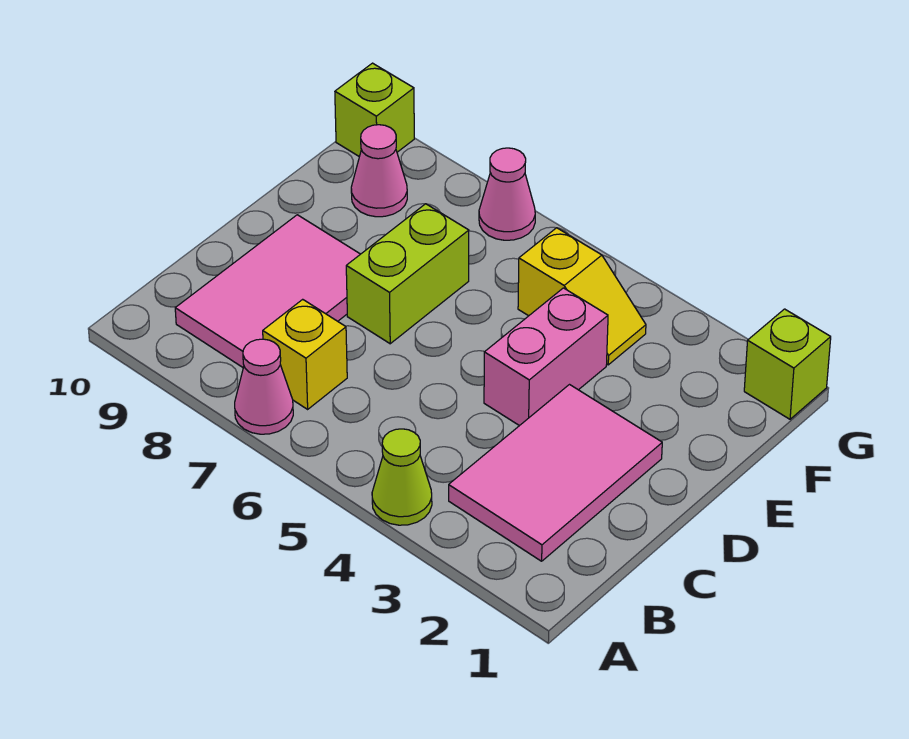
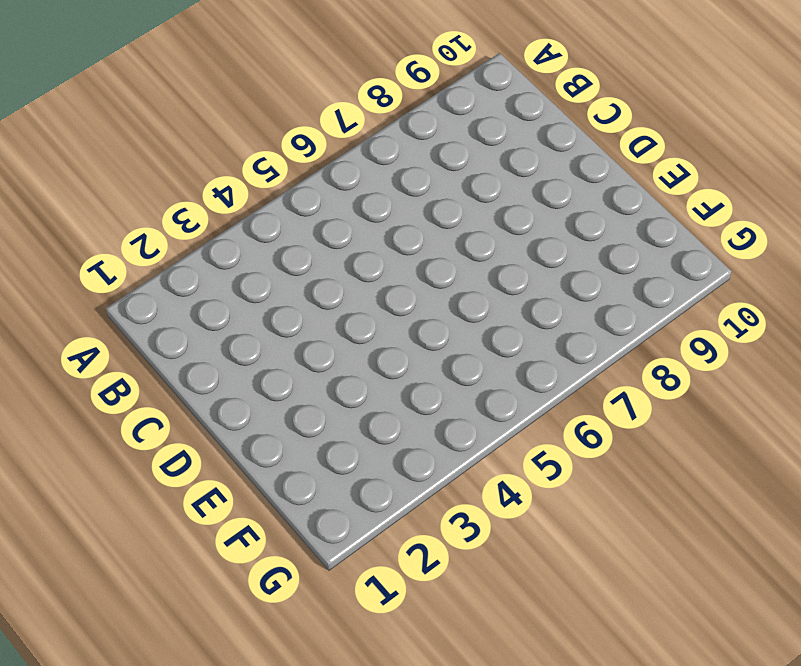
none -> lime 1x1 cone [372,429,432,525]
none -> pink 1x1 cone [235,339,293,434]
none -> pink 2x3 tile [449,385,662,561]

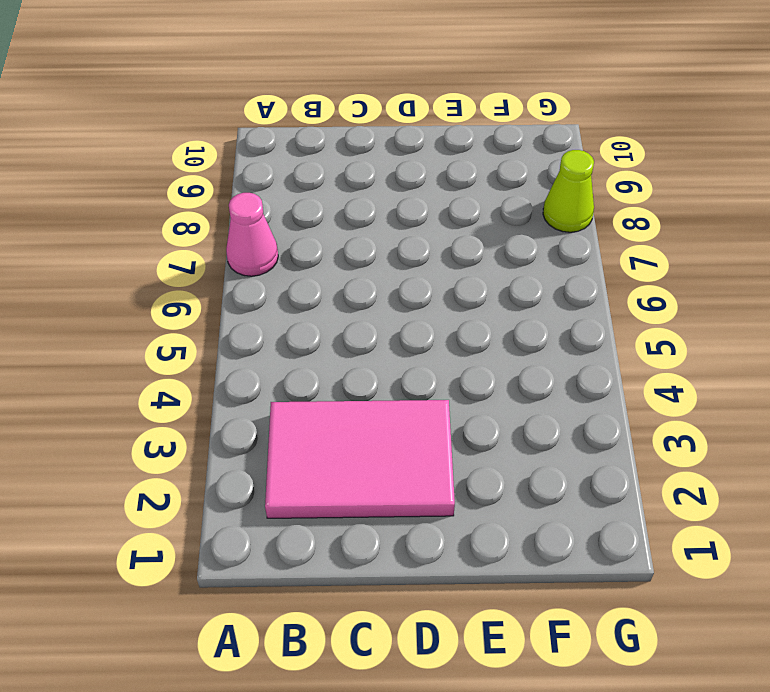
lime 1x1 cone [543,150,594,232] -> lime 1x1 cone moved to [372,429,432,525]
none -> yellow 1x1 brick [263,299,347,409]
none -> pink 2x3 tile [175,215,360,368]
none -> pink 1x2 brick [484,288,608,426]

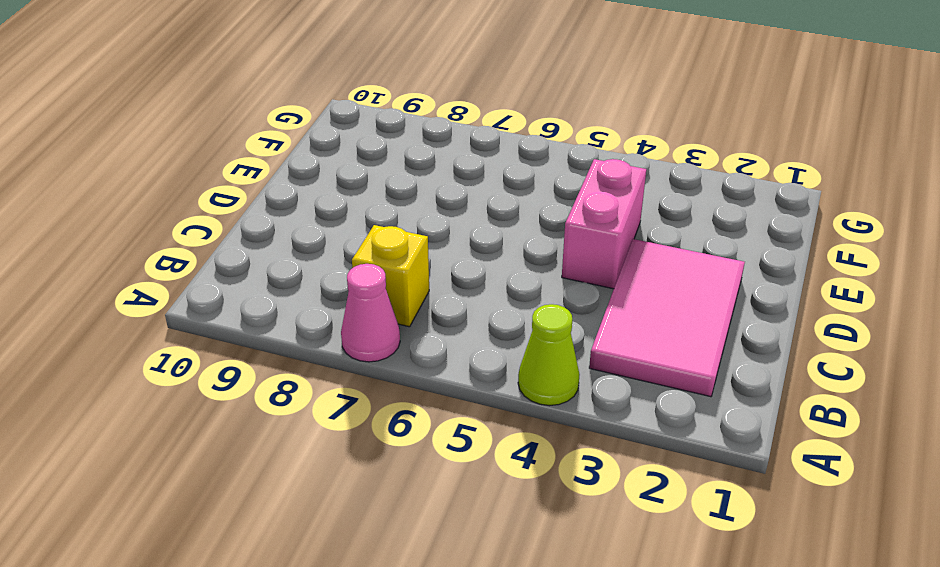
none -> pink 2x3 tile [175,215,360,368]
none -> lime 1x2 brick [346,204,469,344]
none -> yellow 1x2 slope [518,228,646,365]

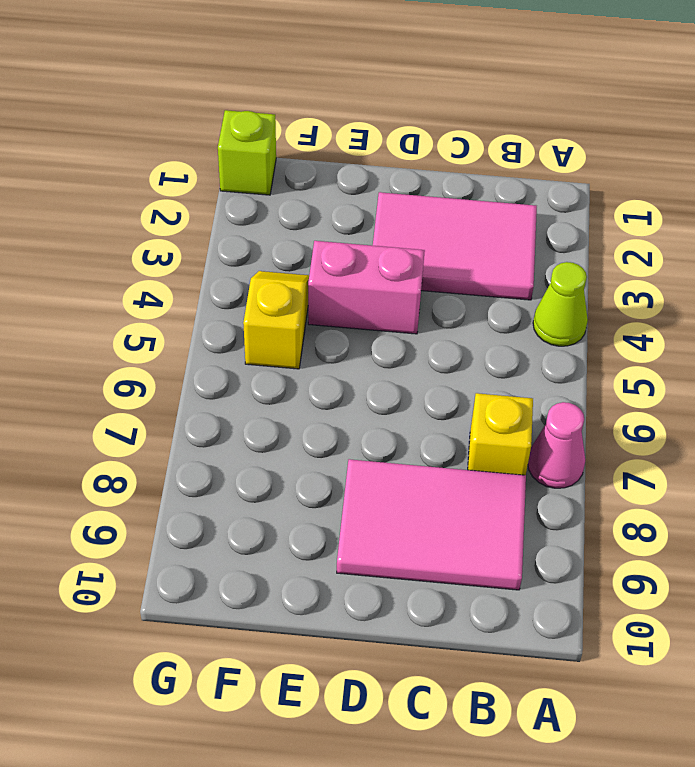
none -> lime 1x2 brick [346,204,469,344]
none -> pink 1x1 cone [351,125,407,217]
none -> pink 1x1 cone [479,148,535,240]

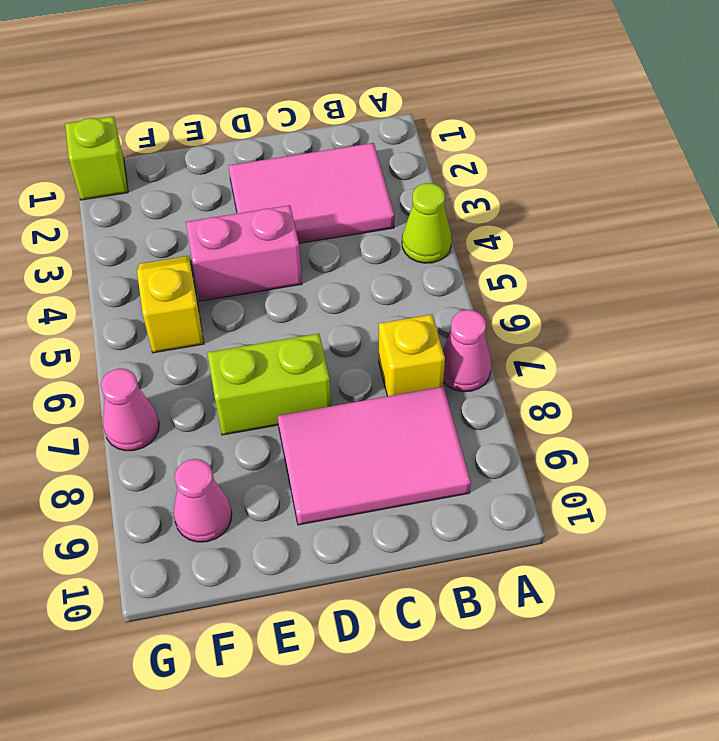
none -> lime 1x1 brick [335,63,414,157]

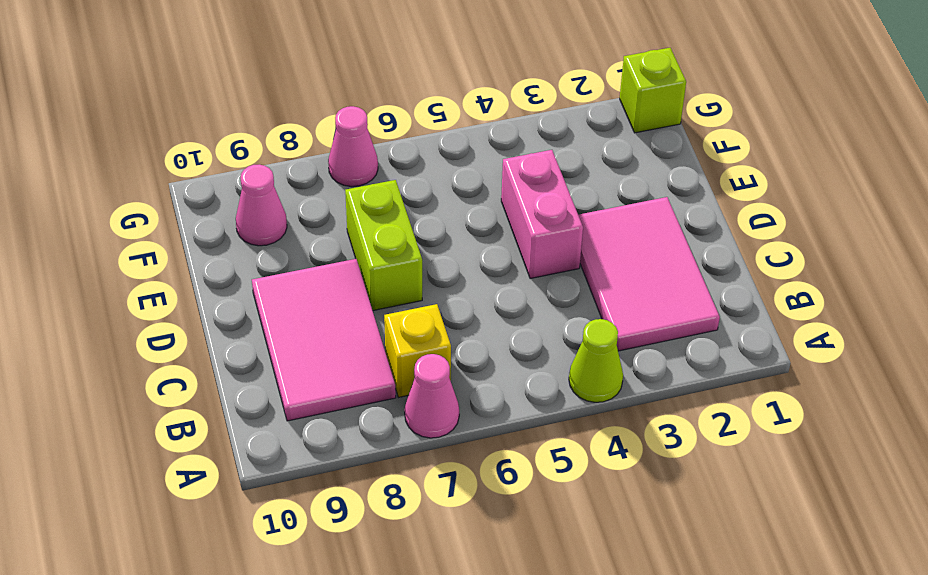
none -> yellow 1x2 slope [518,228,646,365]
none -> lime 1x1 brick [335,63,414,157]

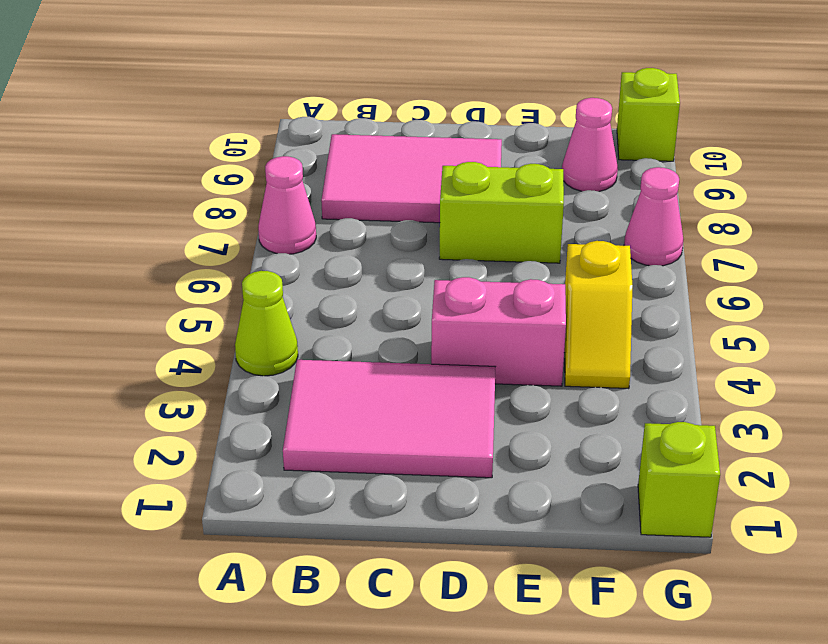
none -> yellow 1x1 brick [263,299,347,409]

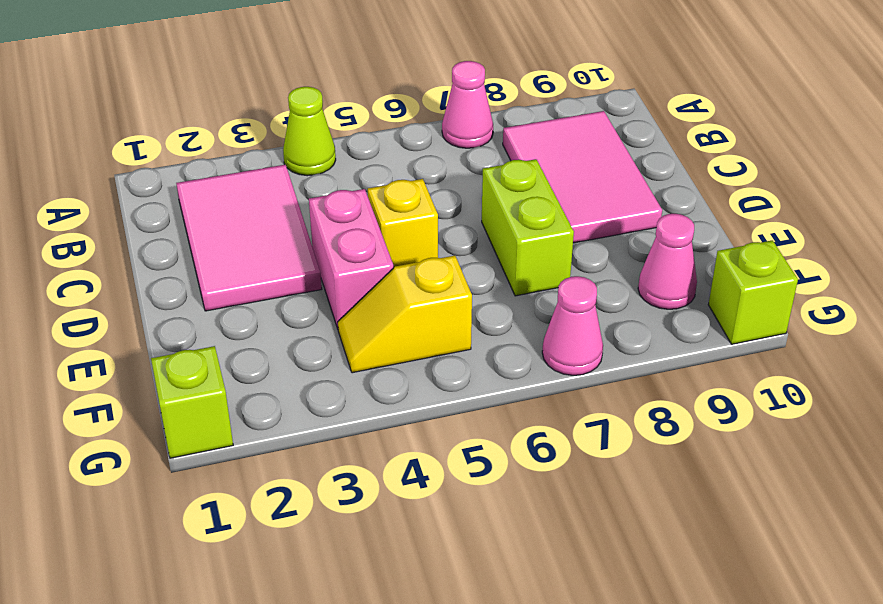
yellow 1x1 brick [368,179,438,268] -> yellow 1x1 brick moved to [263,299,347,409]

